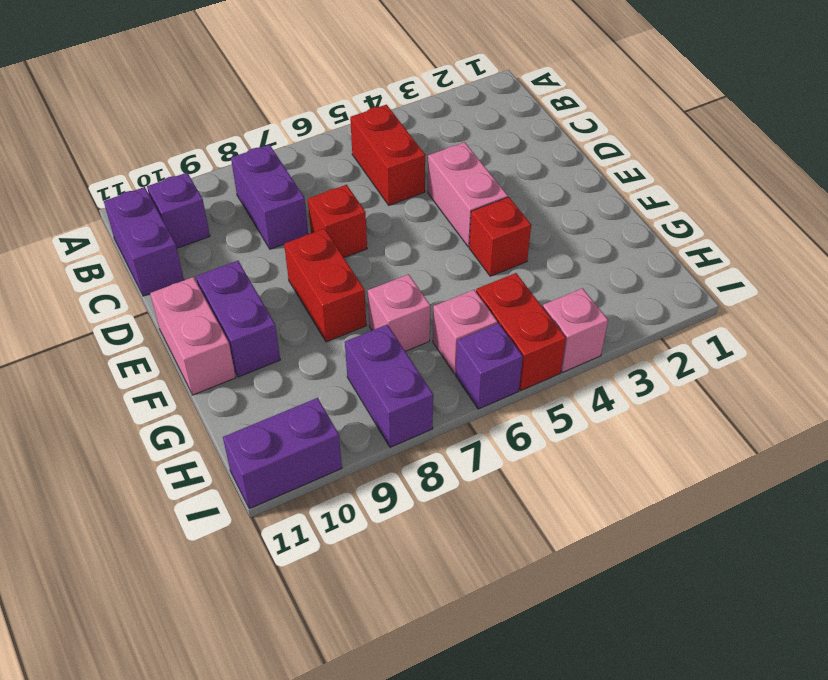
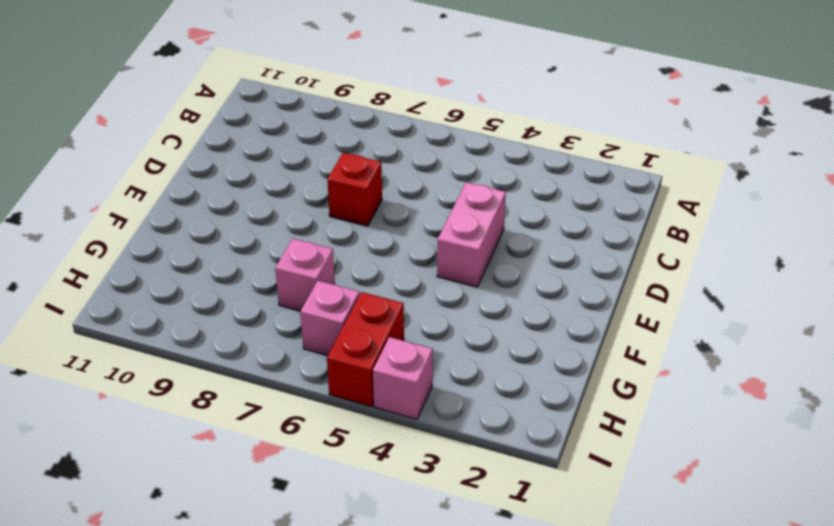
none -> red 1x2 brick [350,105,425,205]
none -> purple 1x2 brick [231,144,308,249]
none -> purple 1x1 brick [147,173,210,248]

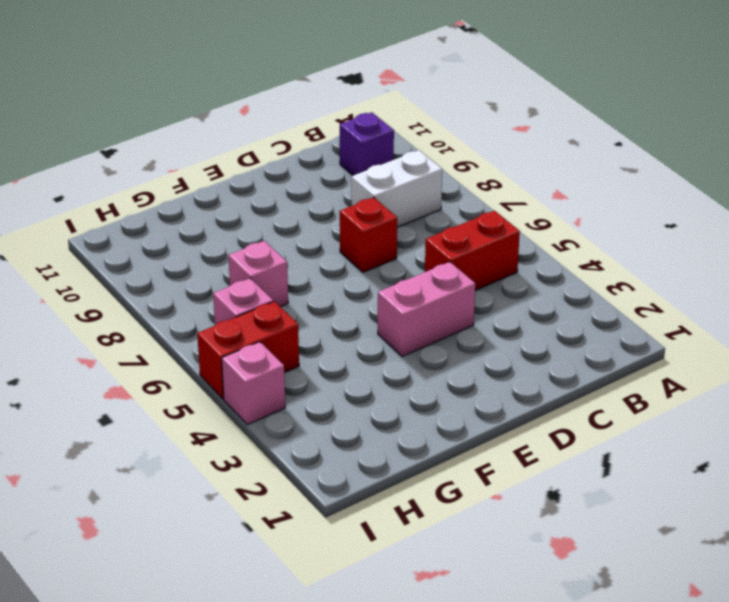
white 1x2 brick [351,150,442,227] -> purple 1x2 brick [231,144,308,249]
none -> purple 1x2 brick [104,187,184,296]
none -> red 1x2 brick [284,229,366,342]
none -> purple 1x2 brick [196,261,280,377]

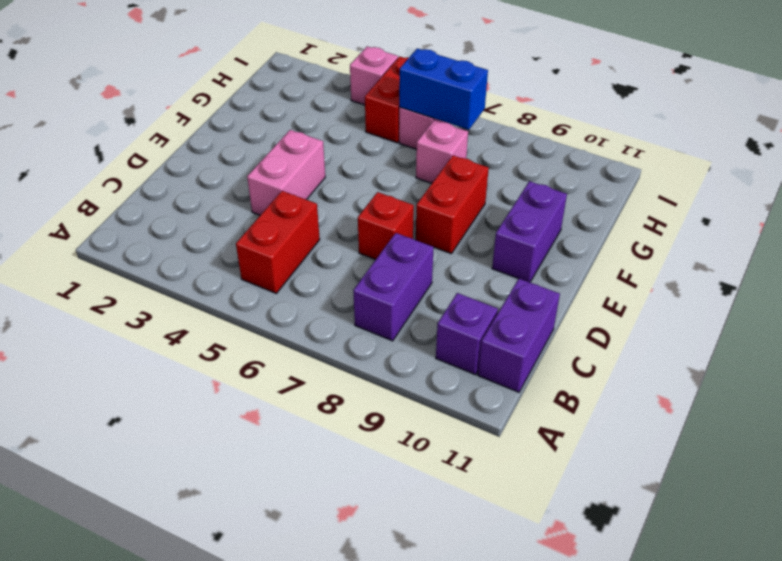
blue 1x2 brick [399,48,488,130] -> none
none -> pink 1x2 brick [150,277,236,395]
none -> red 1x1 brick [469,197,531,276]
none -> purple 1x2 brick [345,325,433,447]

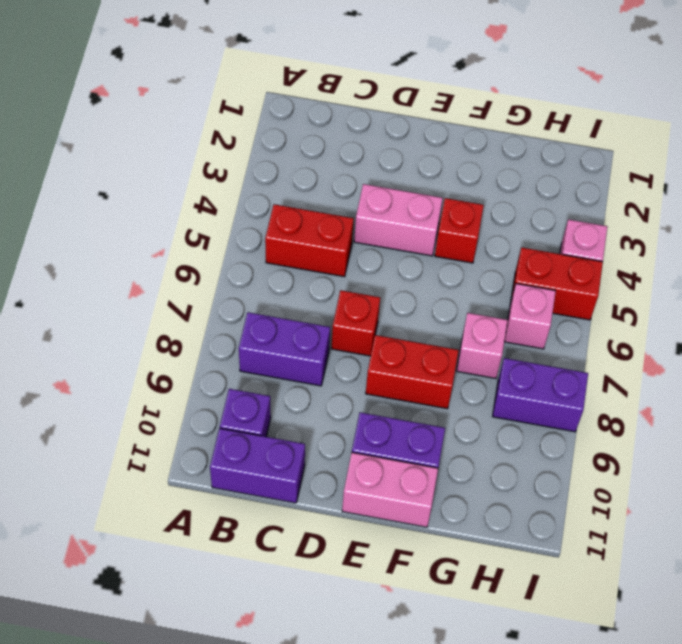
none -> purple 1x1 brick [456,323,523,409]
none -> purple 1x2 brick [223,398,342,509]

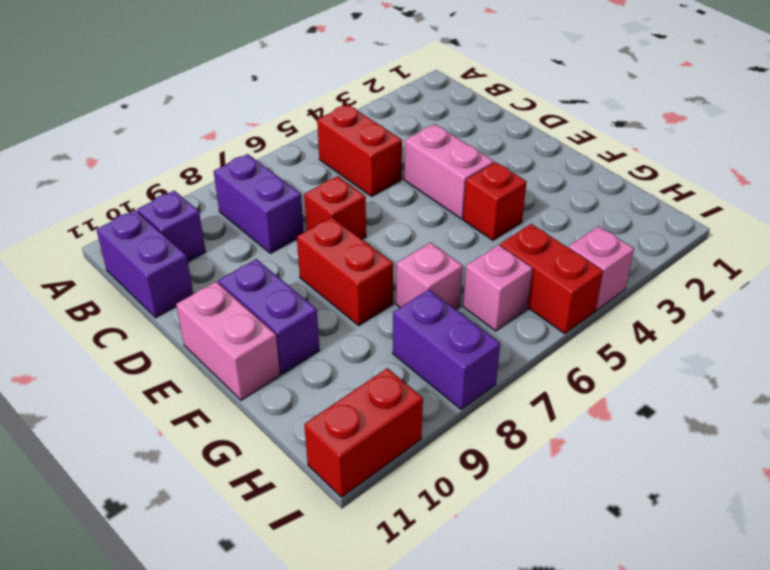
red 1x2 brick [304,368,423,497] -> purple 1x2 brick [223,398,342,509]
none -> purple 1x1 brick [456,323,523,409]

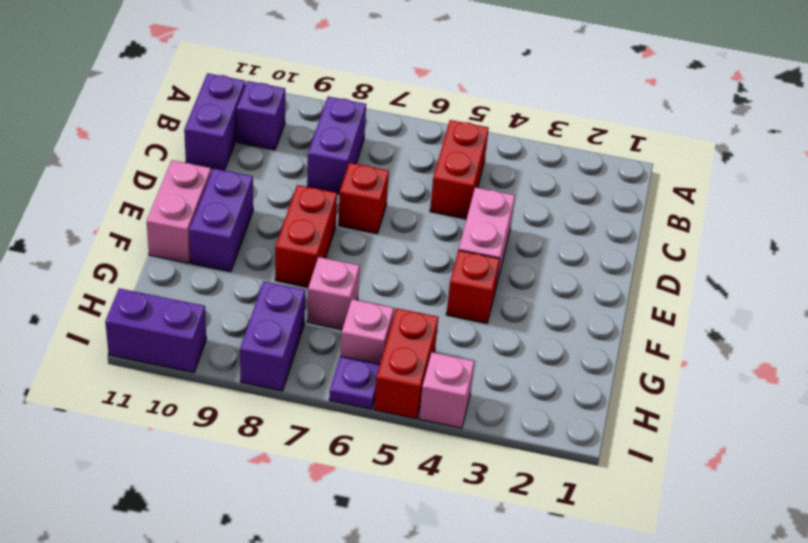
purple 1x1 plate [329,356,380,410] -> purple 1x1 brick [456,323,523,409]

